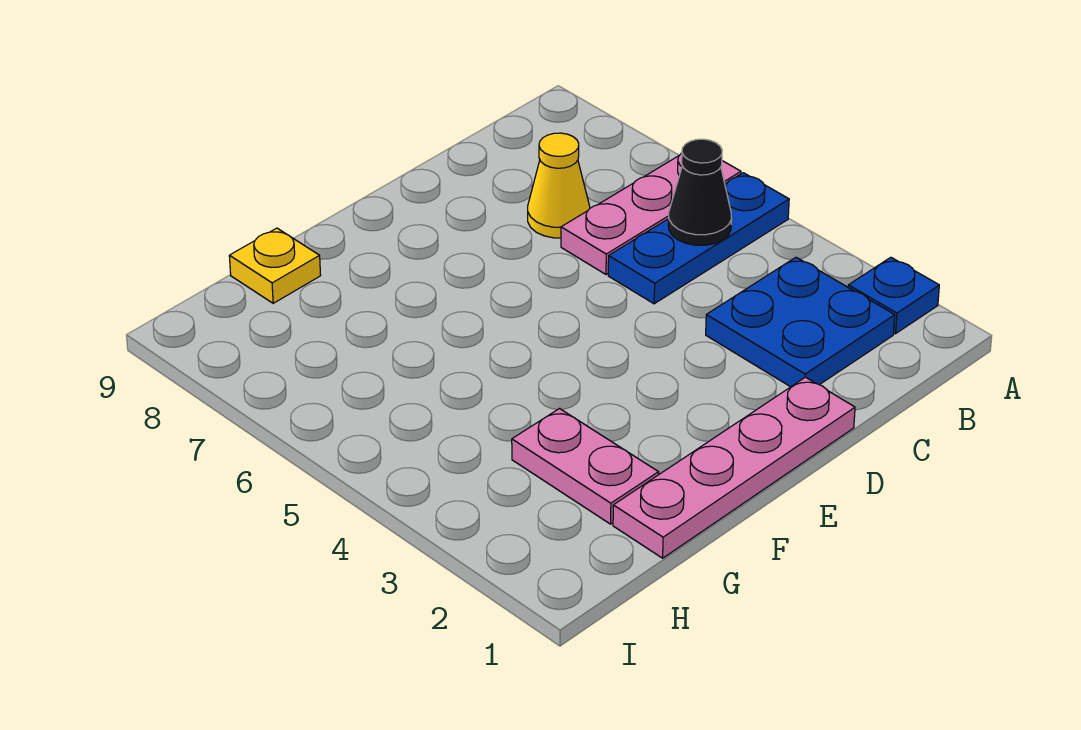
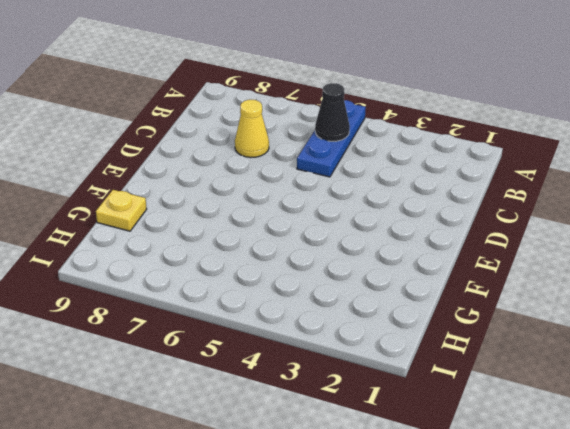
none -> blue 1x1 plate [848,257,939,334]
none -> pink 1x3 plate [561,153,741,274]

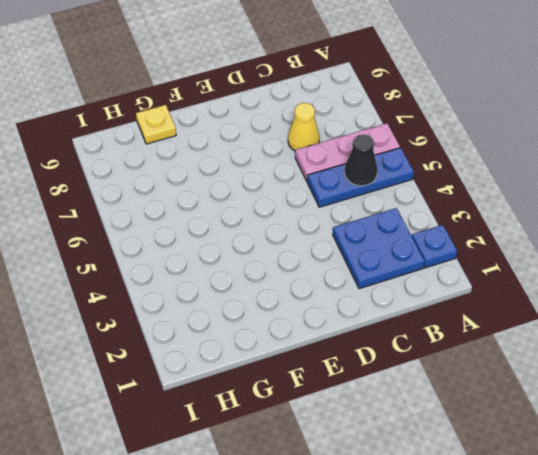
none -> pink 1x4 plate [613,377,855,558]
none -> pink 1x2 plate [512,409,659,524]

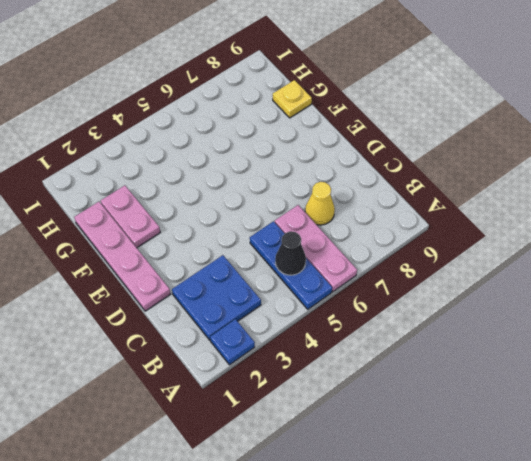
pink 1x2 plate [101,186,160,248] -> pink 1x2 plate turned to [512,409,659,524]

